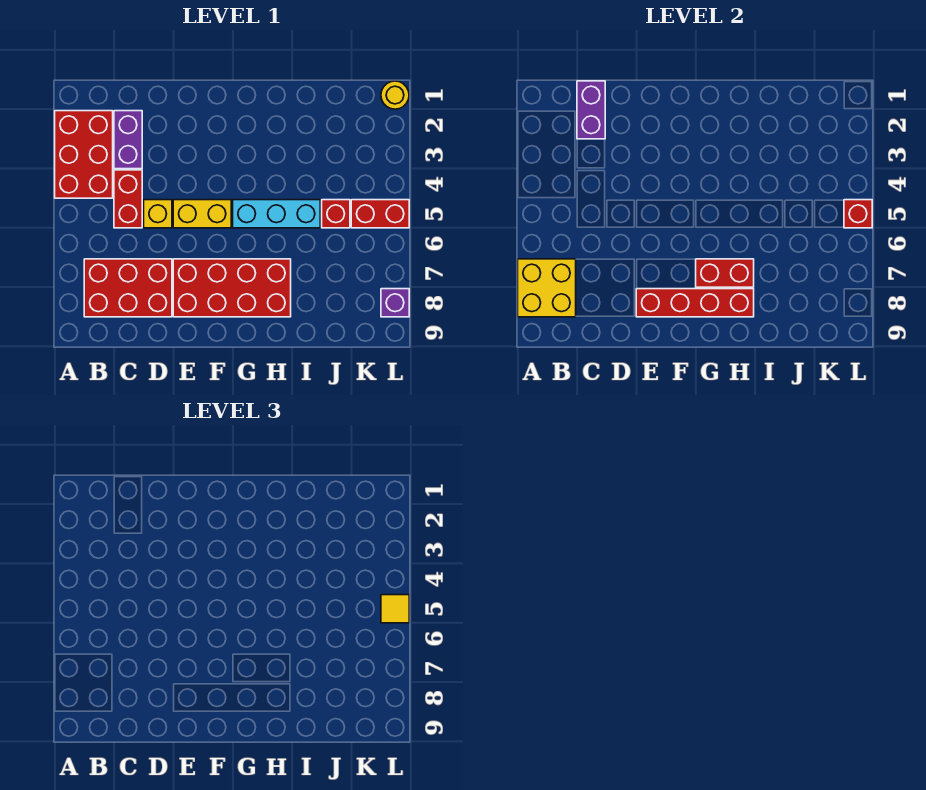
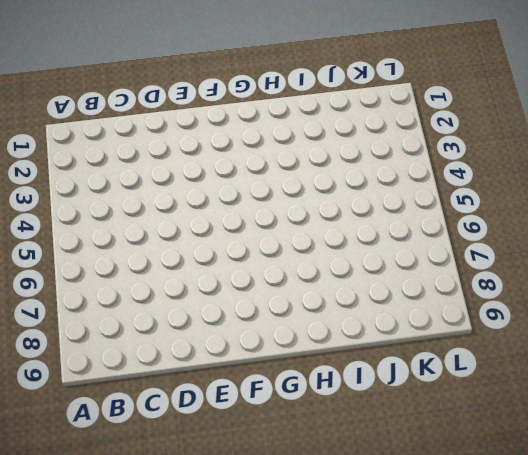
none -> red 2x3 brick [55,111,113,198]
none -> red 2x3 brick [84,259,172,317]
none -> purple 1x2 brick [114,111,142,169]

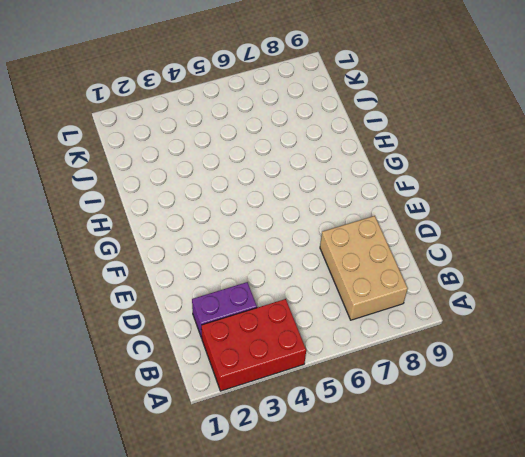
tan 2x3 brick [320,216,408,320] -> red 2x3 brick [84,259,172,317]
none -> red 1x2 brick [114,170,142,228]
none -> yellow 1x1 brick [144,200,172,228]
none -> yellow 1x2 brick [173,200,231,228]

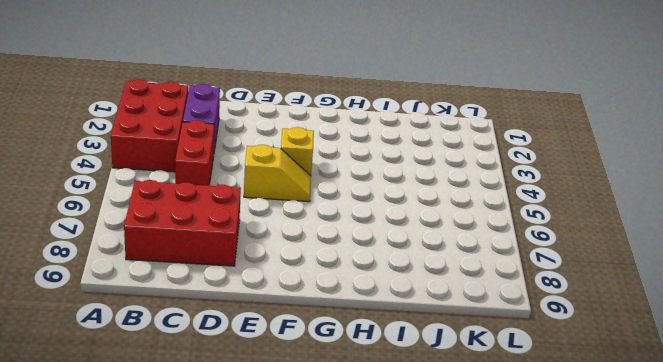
yellow 1x2 slope [244,145,311,202] -> yellow 1x2 brick [173,200,231,228]
yellow 1x1 brick [281,127,314,176] -> yellow 1x1 brick moved to [144,200,172,228]
none -> red 2x4 brick [173,259,291,317]
none -> cyan 1x3 brick [233,200,320,228]
none -> red 1x1 brick [322,200,350,228]

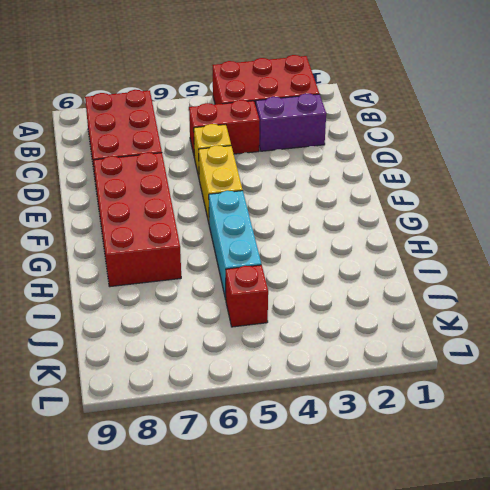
none -> red 1x2 brick [351,200,409,228]
none -> yellow 1x1 round brick [381,81,409,109]
none -> purple 1x1 brick [381,289,409,317]

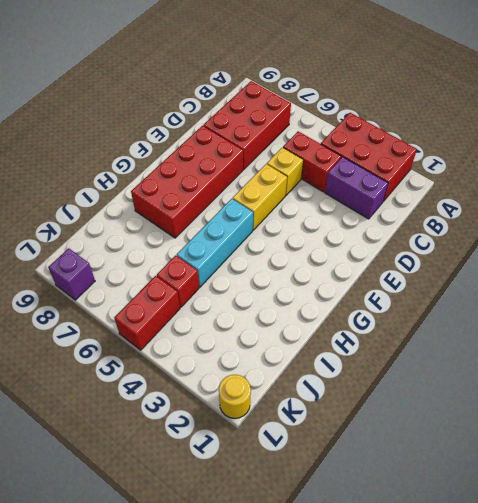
none -> yellow 2x2 brick [518,259,576,317]
none -> purple 1x2 brick [577,81,605,139]
none -> red 1x4 brick [636,289,754,317]

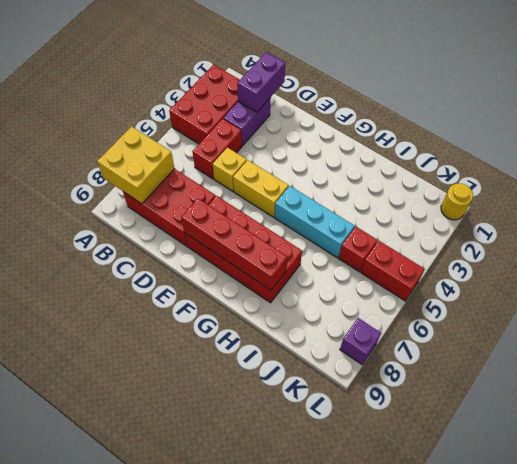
none -> red 1x2 brick [696,259,754,287]
none -> red 1x1 brick [844,200,872,228]
none -> yellow 1x1 tile [381,595,409,623]

